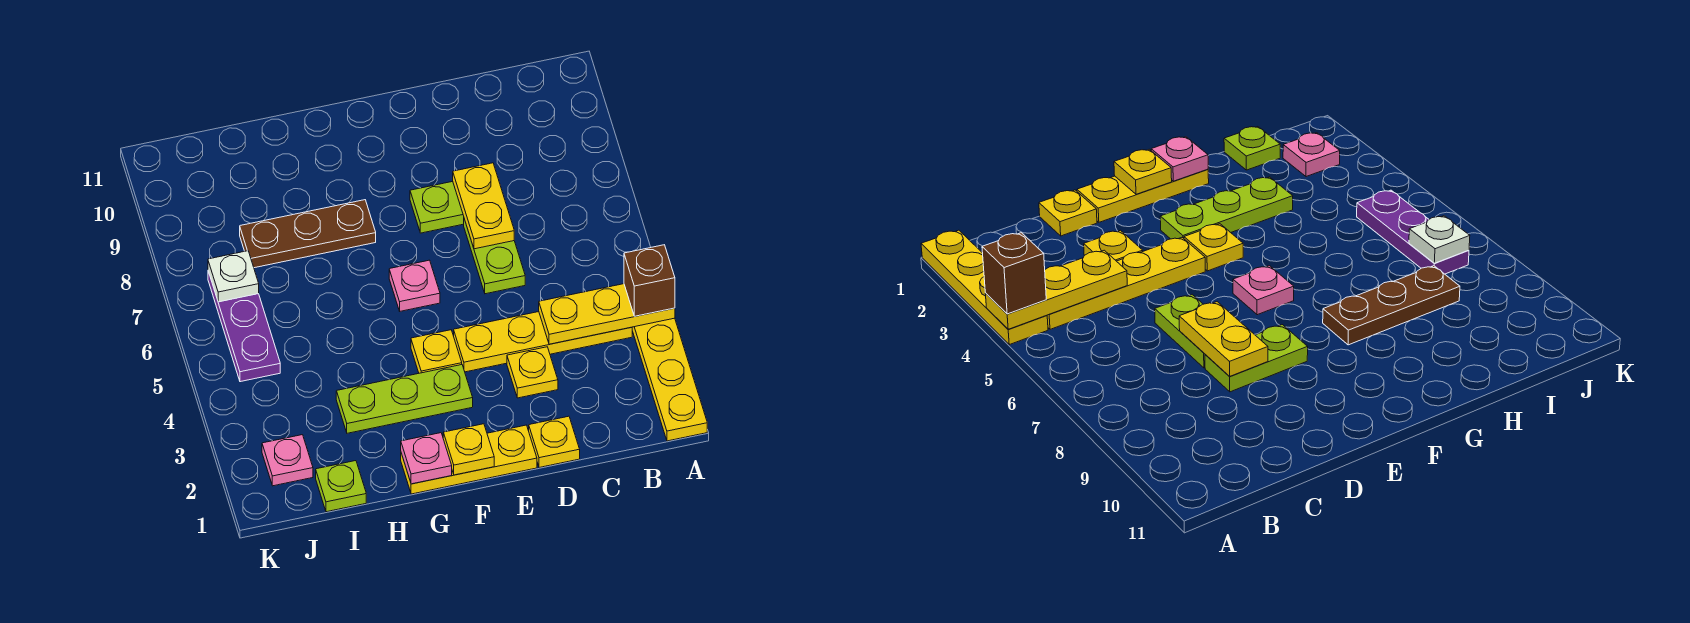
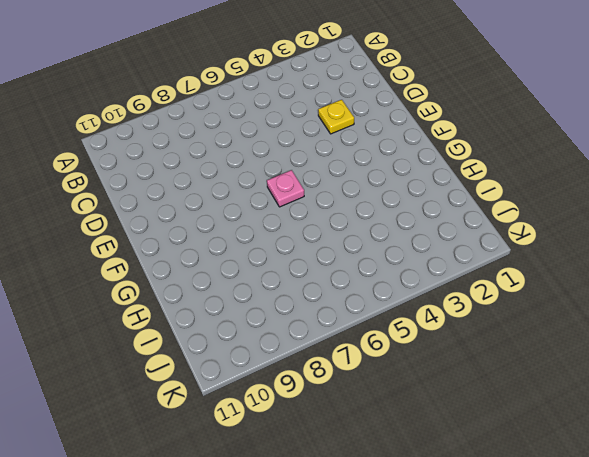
none -> yellow 1x4 plate [632,318,707,441]
none -> yellow 1x4 plate [454,312,632,372]
none -> yellow 1x1 plate [529,416,580,468]

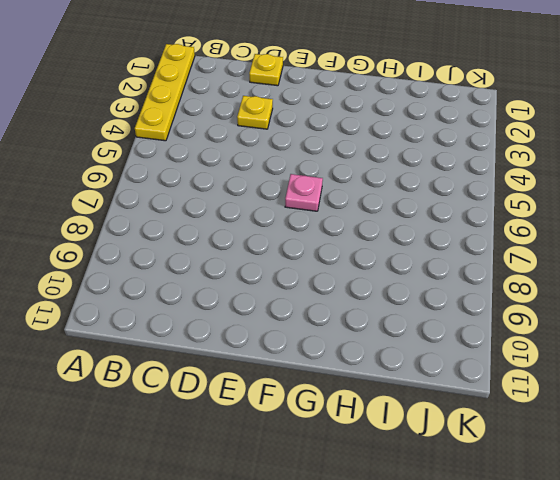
none -> yellow 1x4 plate [454,312,632,372]
none -> lime 1x2 plate [464,219,525,294]
none -> lime 1x2 plate [410,182,464,233]

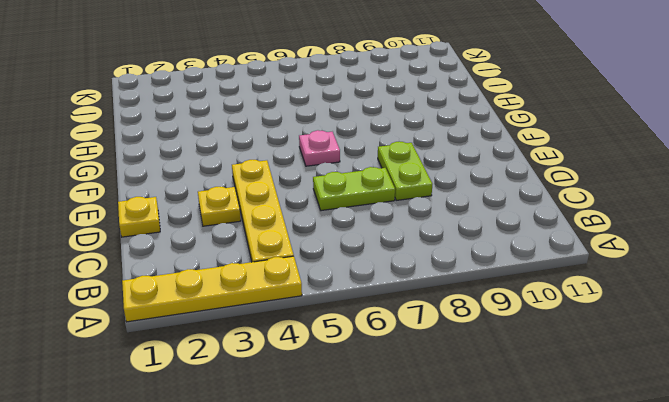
none -> yellow 1x3 plate [401,425,537,494]
none -> lime 1x3 plate [336,365,473,433]
none -> yellow 1x1 plate [411,330,462,373]

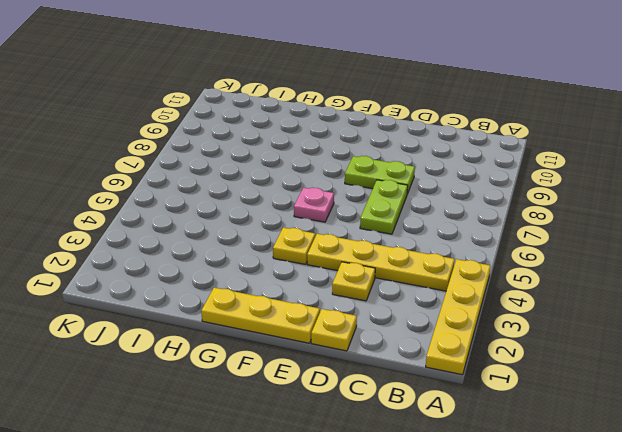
none -> lime 1x3 plate [336,365,473,433]
none -> brown 1x3 plate [240,200,376,268]
none -> lime 1x1 plate [316,461,366,512]

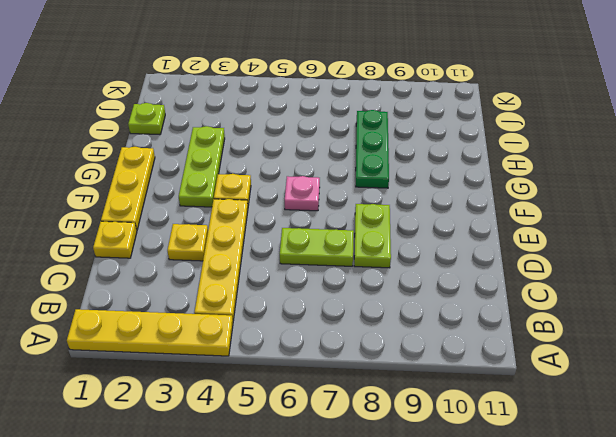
green 1x3 plate [356,110,389,188] -> brown 1x3 plate [240,200,376,268]
none -> pink 1x1 plate [262,435,313,486]
none -> purple 1x3 plate [208,271,280,382]
none -> yellow 1x3 plate [539,284,675,344]

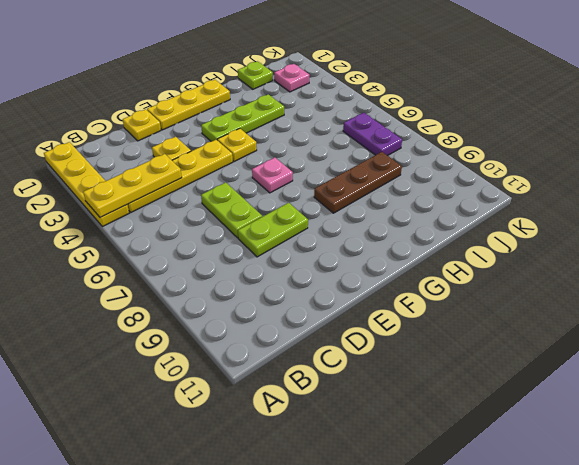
purple 1x2 plate [343,113,402,156] -> purple 1x3 plate [208,271,280,382]
none -> yellow 1x2 plate [453,163,514,249]
none -> yellow 1x1 plate [443,424,494,475]
none -> pink 1x1 plate [401,433,452,484]

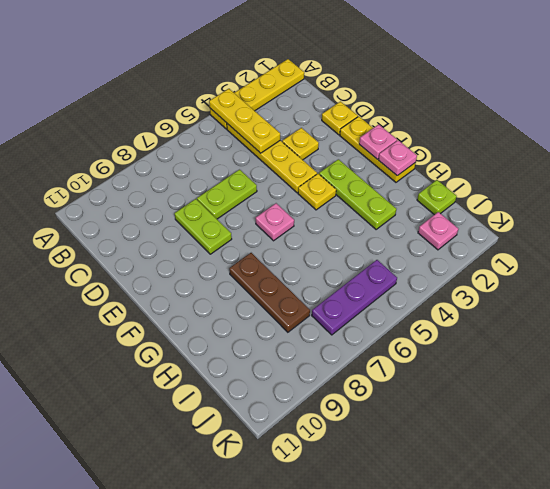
pink 1x1 plate [359,124,397,159] -> yellow 1x1 plate [443,424,494,475]
none -> yellow 1x2 plate [453,163,514,249]
none -> white 1x1 plate [208,251,259,302]
none -> brown 1x1 brick [624,245,675,316]

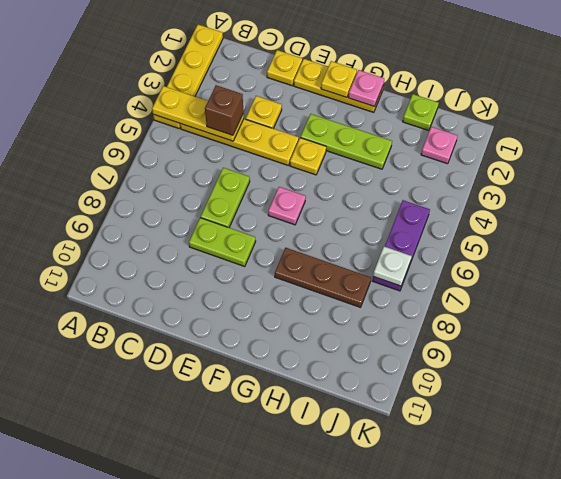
brown 1x1 brick [205,85,243,135] -> brown 1x1 brick moved to [624,245,675,316]
none -> yellow 1x2 plate [453,163,514,249]

